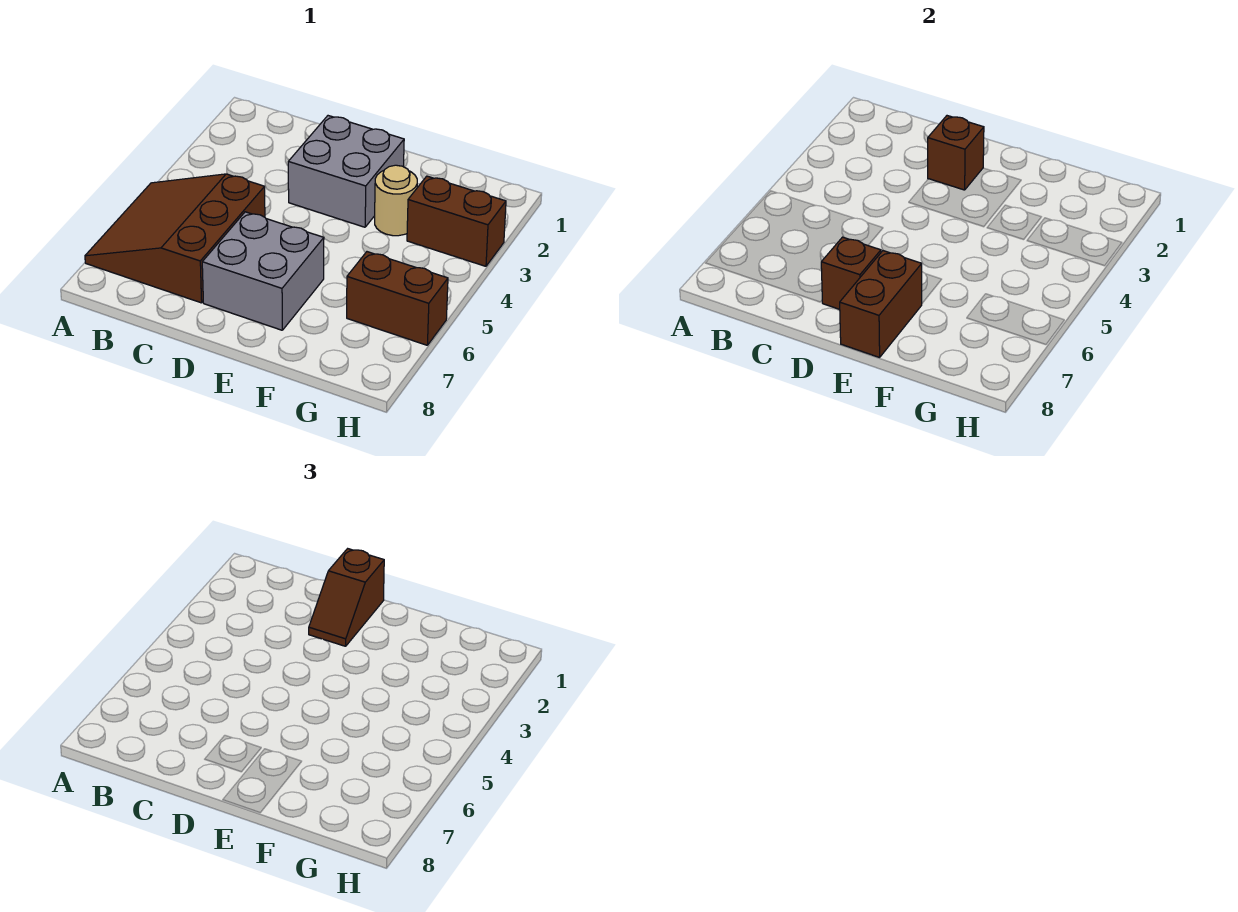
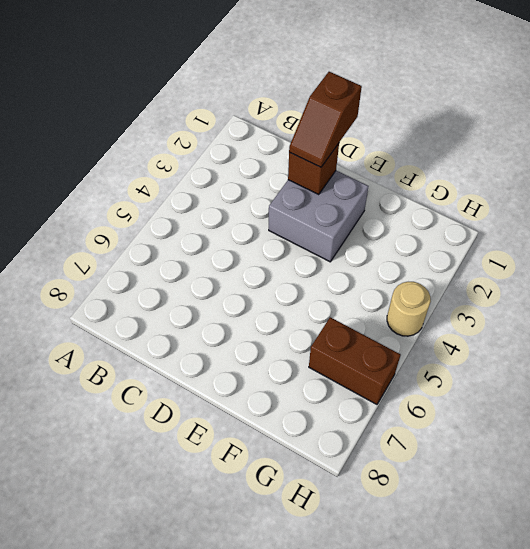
tan 1x1 round brick [387,282,431,336] -> tan 1x1 round brick moved to [375,165,417,236]
none -> brown 3x3 slope [85,174,265,303]
none -> grey 2x2 brick [202,212,324,330]

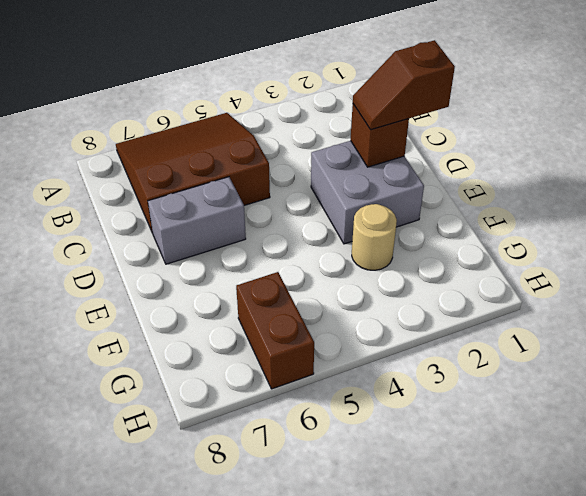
grey 1x2 brick [148,177,246,264] -> grey 2x2 brick [202,212,324,330]
none -> brown 1x2 brick [407,176,506,266]
none -> brown 1x1 brick [821,237,881,309]

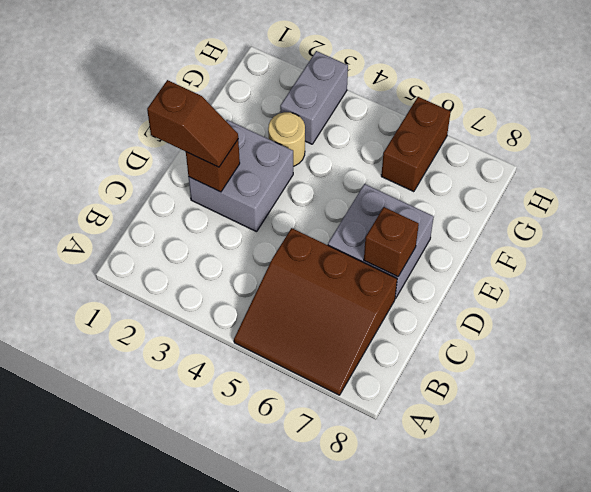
grey 1x2 brick [280,51,348,144] -> brown 1x2 brick [407,176,506,266]
none -> brown 1x2 brick [840,251,922,357]

